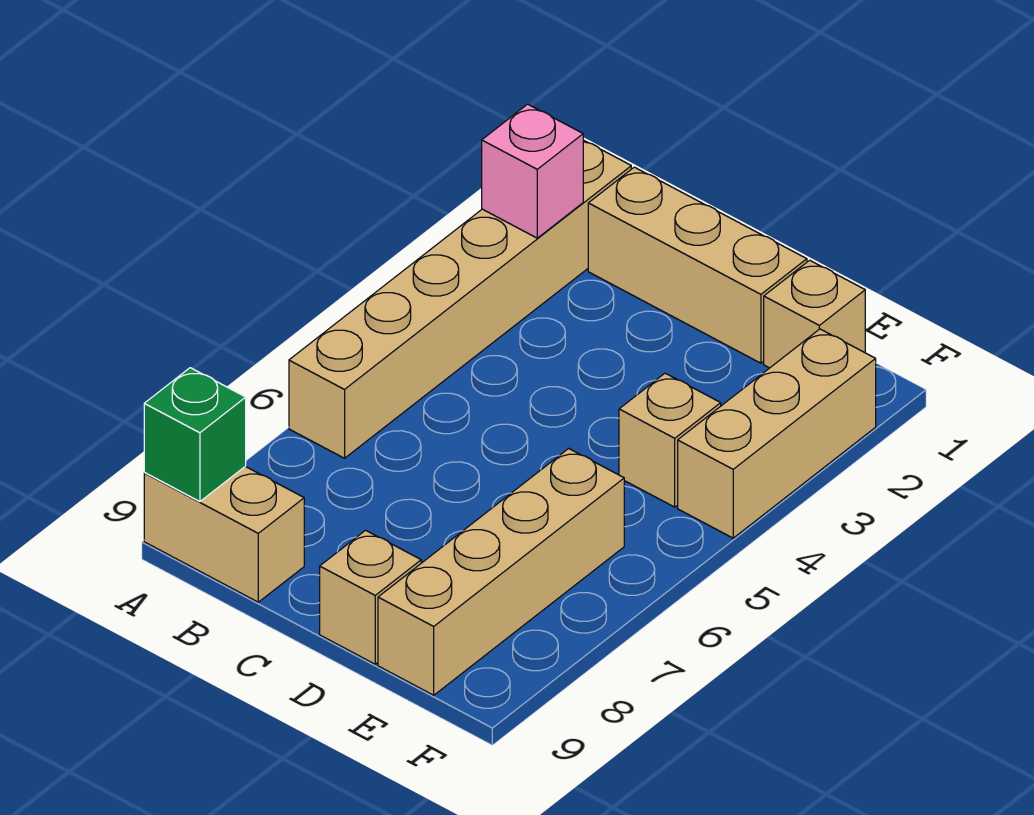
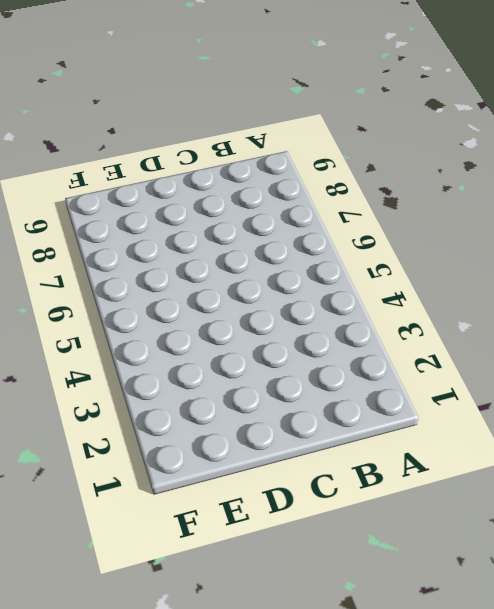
none -> tan 1x6 brick [289,140,631,458]
none -> tan 1x2 brick [144,466,304,602]

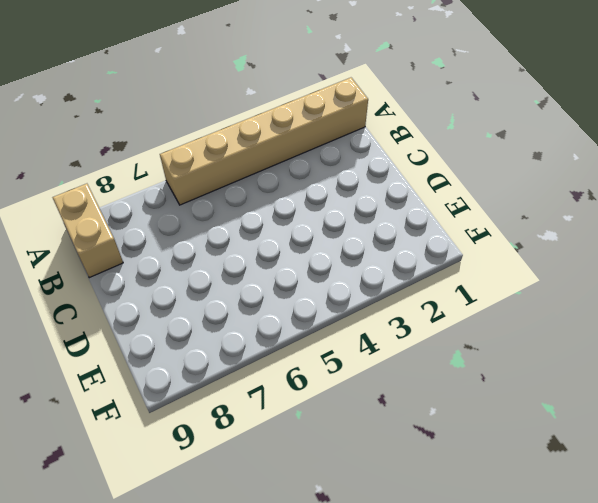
none -> tan 1x3 brick [588,167,807,363]
none -> tan 1x1 brick [320,530,421,664]

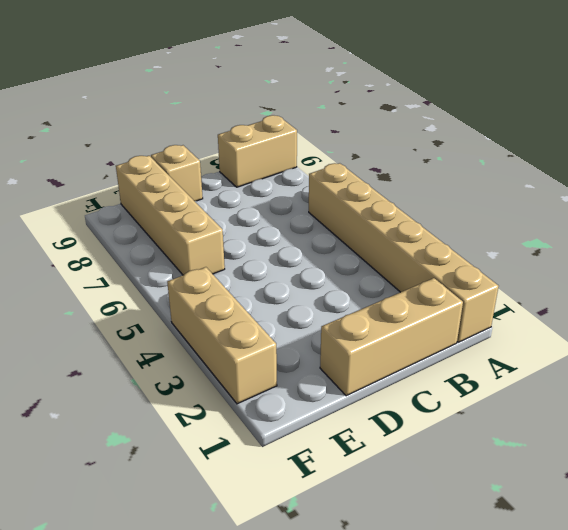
none -> tan 1x1 brick [764,260,865,368]
none -> tan 1x1 brick [619,373,721,507]

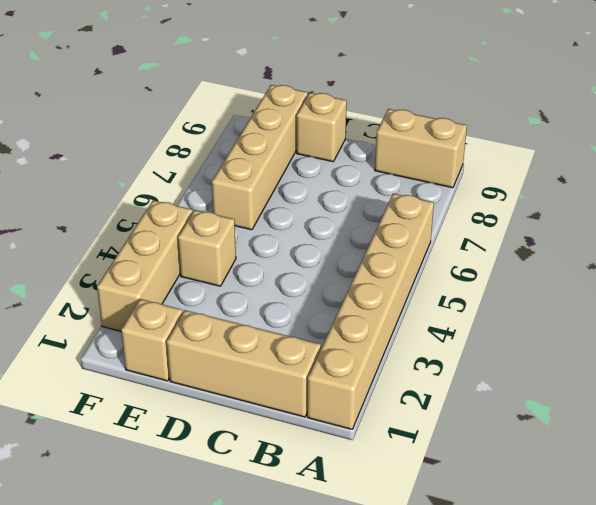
none -> pink 1x1 brick [482,104,583,238]
none -> green 1x1 brick [144,368,246,502]

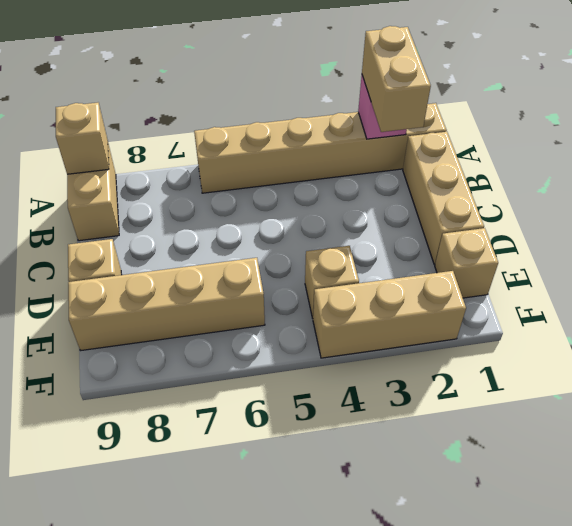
tan 1x2 brick [362,26,431,132] -> none
tan 1x1 brick [56,103,109,174] -> green 1x1 brick [144,368,246,502]

